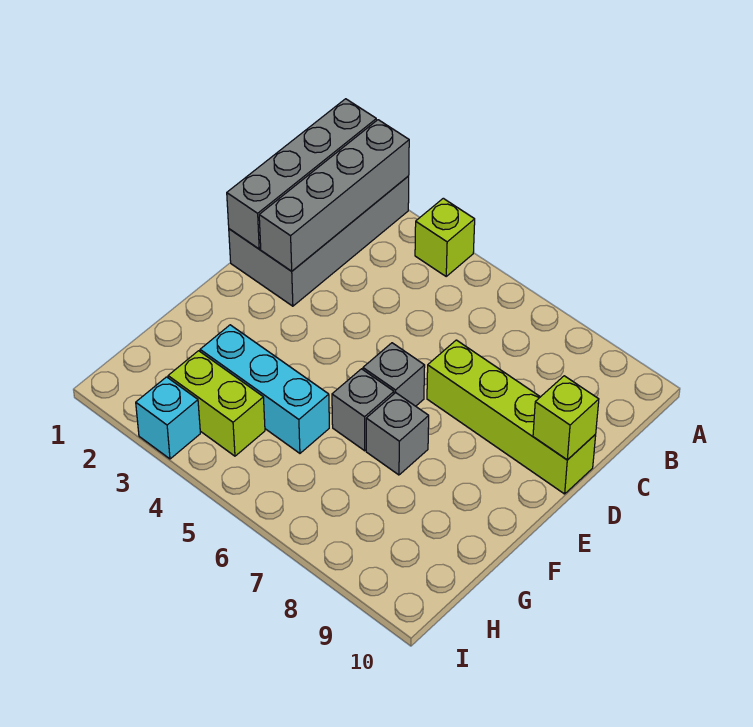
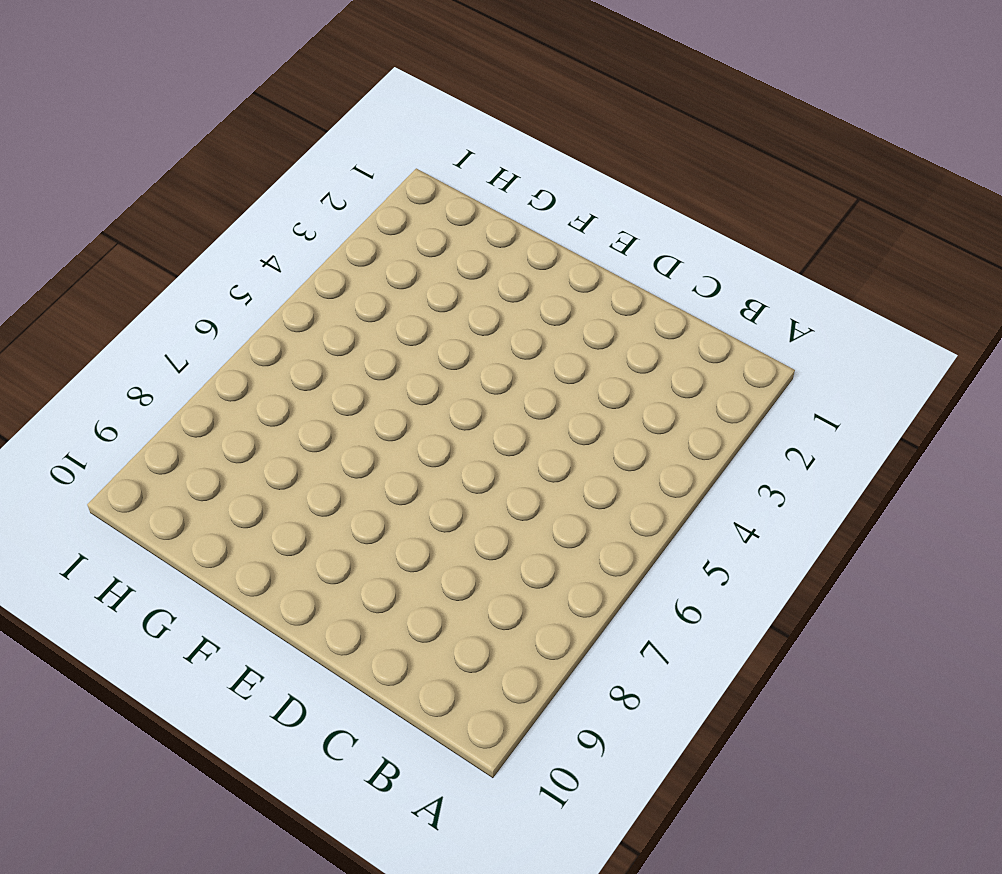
none -> grey 2x4 brick [229,176,409,306]
none -> lime 1x1 brick [415,198,475,276]
none -> lime 1x4 brick [427,340,596,494]

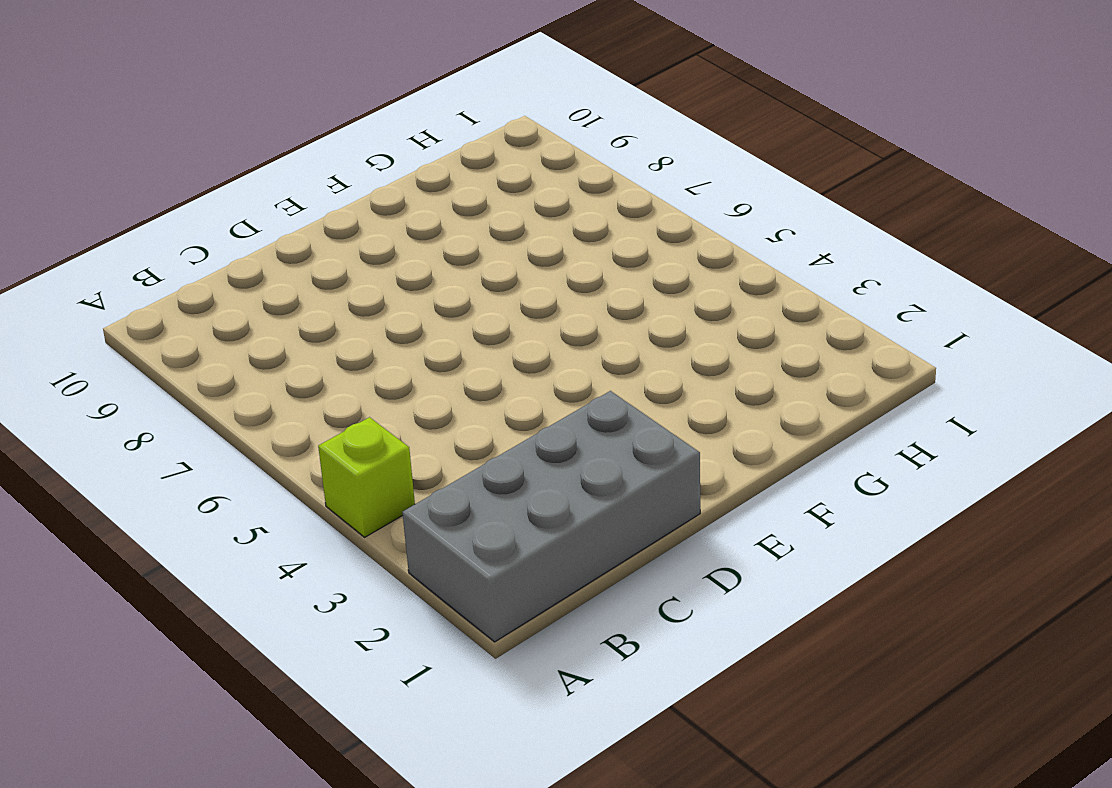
none -> lime 1x4 brick [427,340,596,494]
none -> grey 1x1 brick [363,343,425,406]
none -> grey 1x1 brick [332,369,394,451]

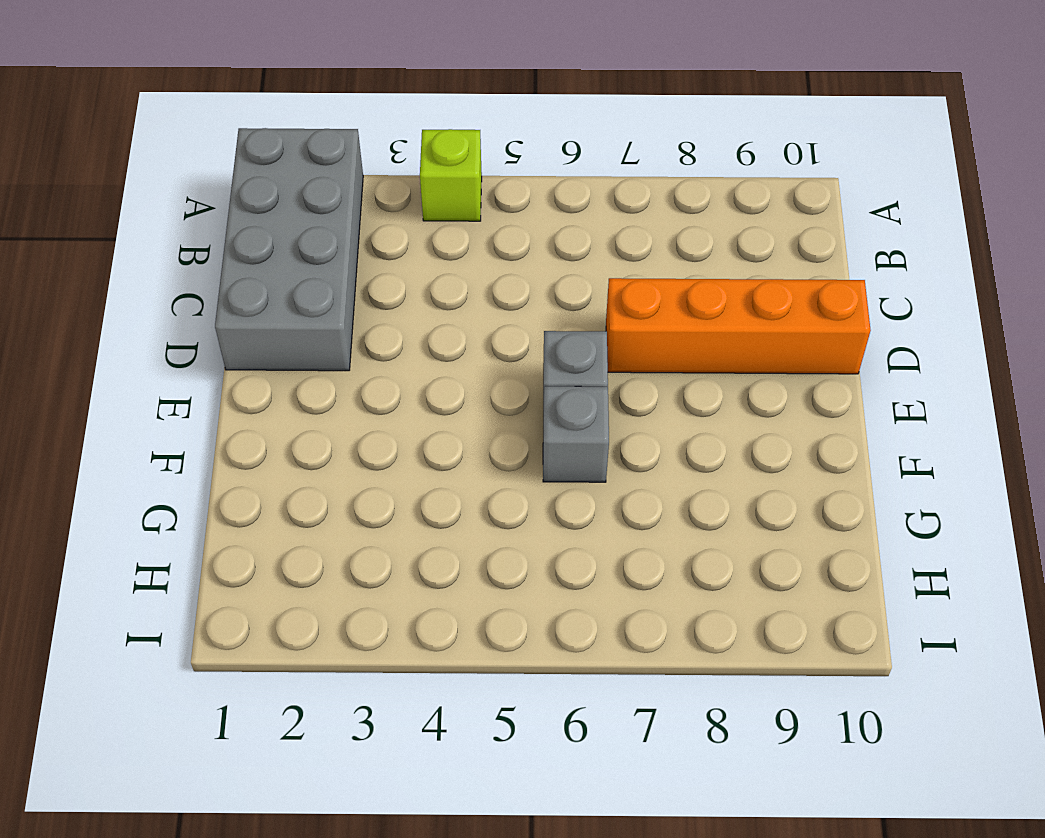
orange 1x4 brick [606,278,871,374] -> lime 1x4 brick [427,340,596,494]
none -> grey 1x1 brick [366,393,429,475]
none -> cyan 1x3 brick [200,325,329,453]
none -> lime 1x2 brick [168,351,265,456]

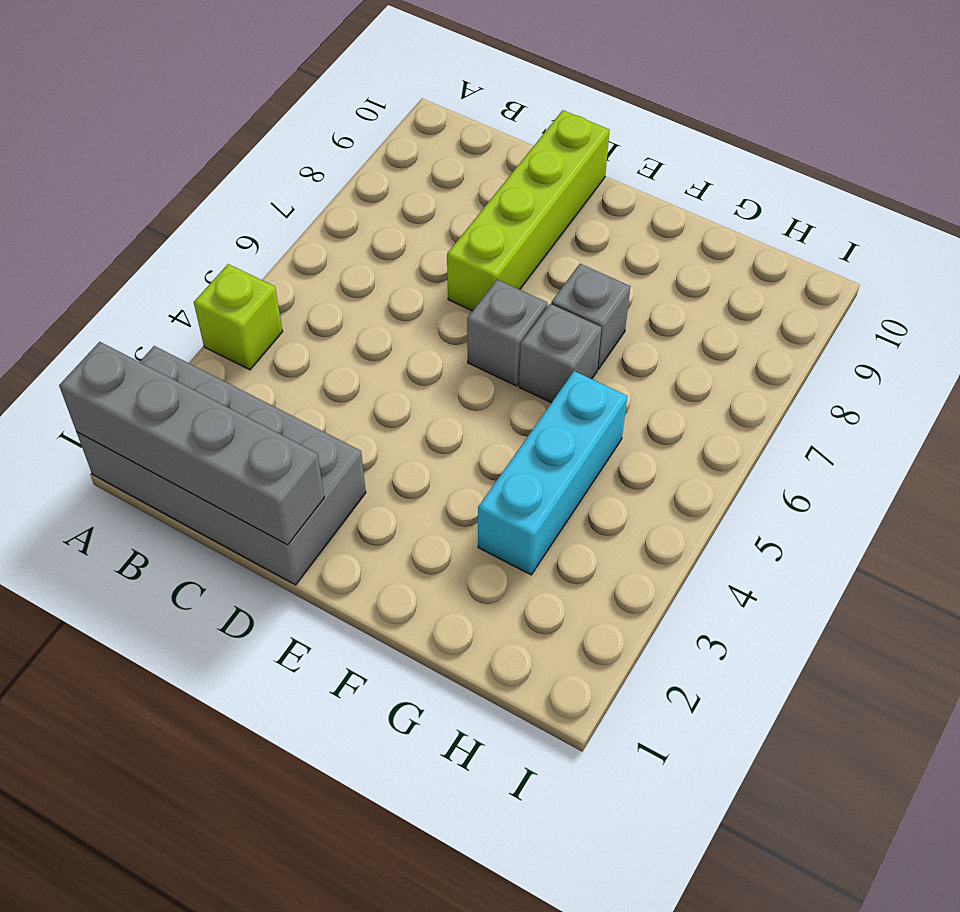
none -> lime 1x2 brick [168,351,265,456]
none -> cyan 1x1 brick [136,377,200,459]
none -> grey 1x4 brick [259,120,409,271]

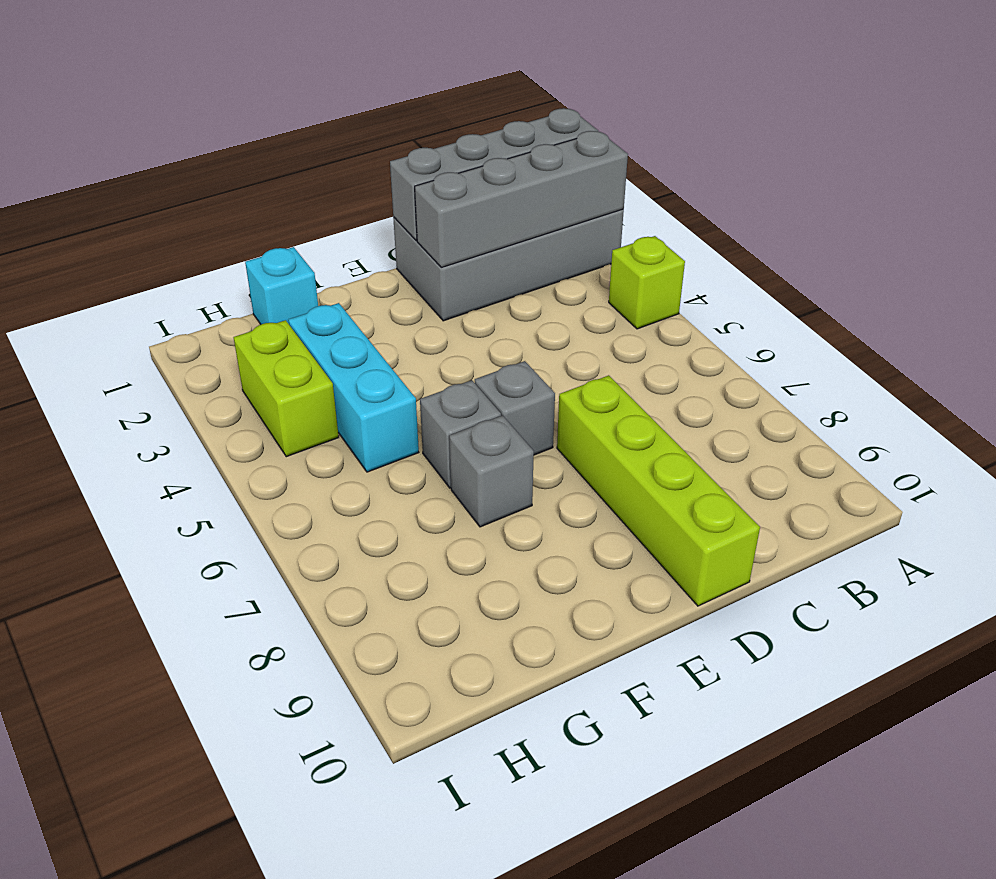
cyan 1x1 brick [245,247,318,324] -> cyan 1x1 brick moved to [136,377,200,459]
none -> lime 1x1 brick [533,376,599,460]

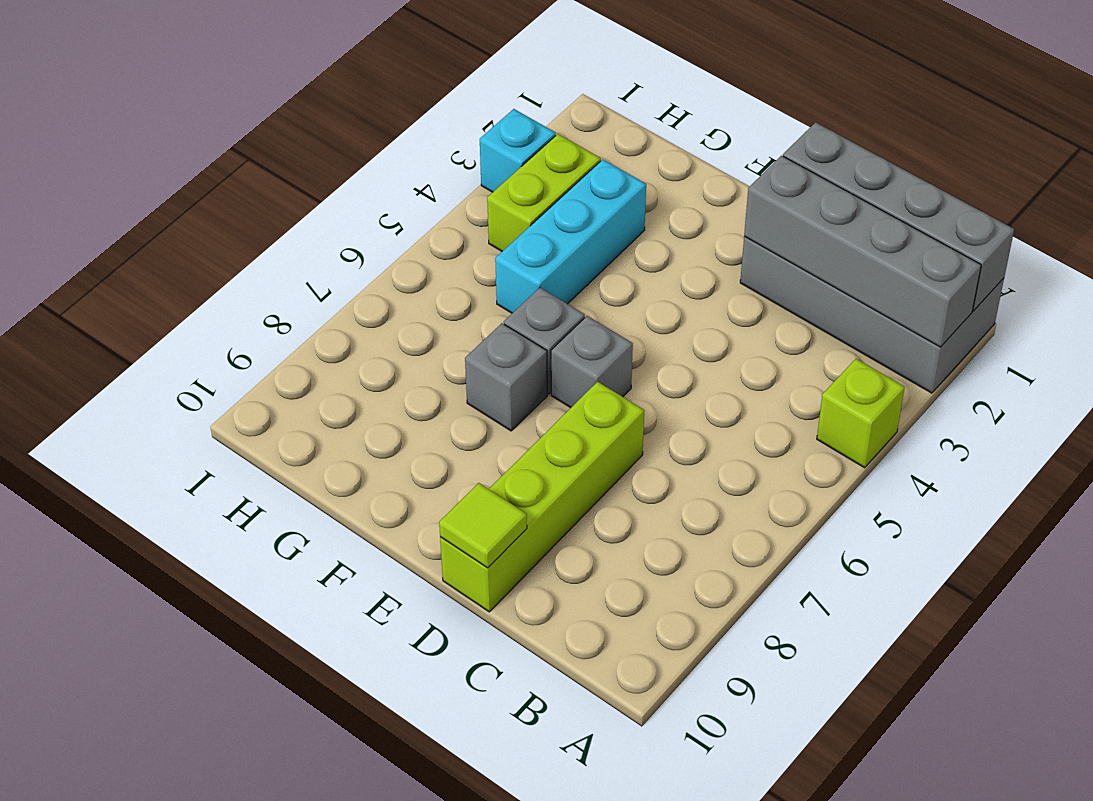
lime 1x1 tile [439,483,527,568] -> lime 1x1 brick [533,376,599,460]

